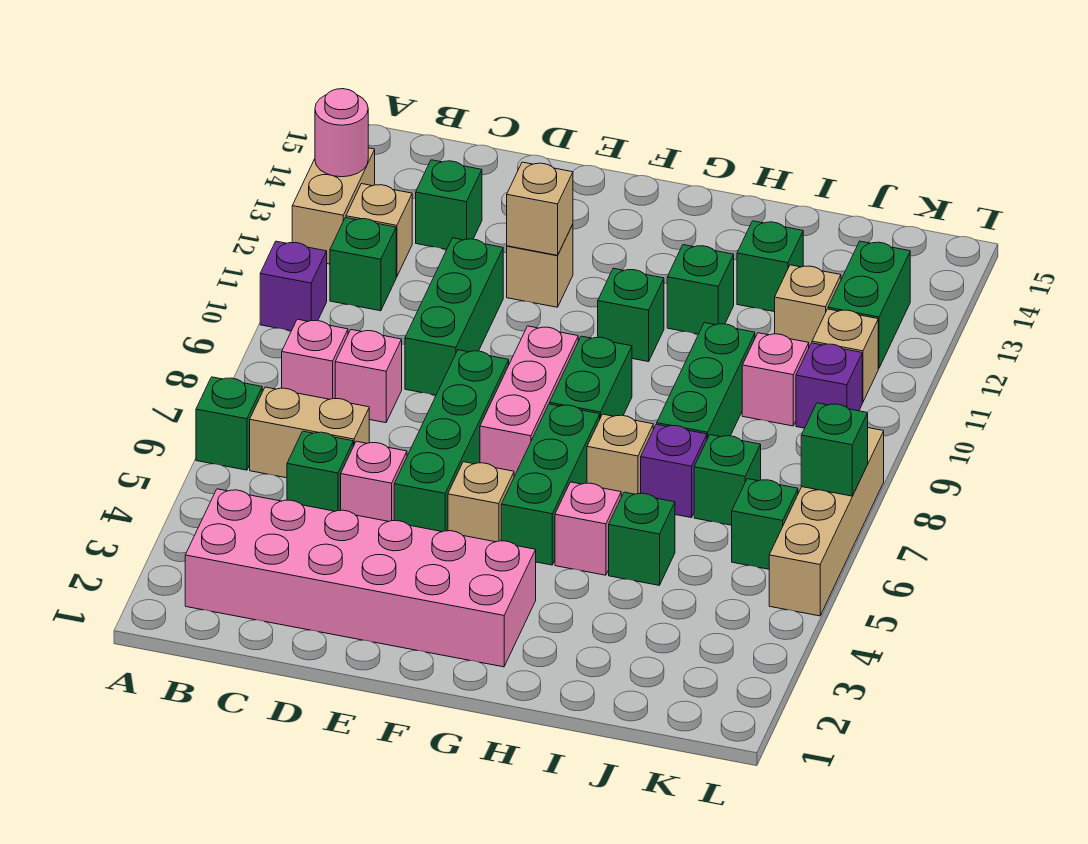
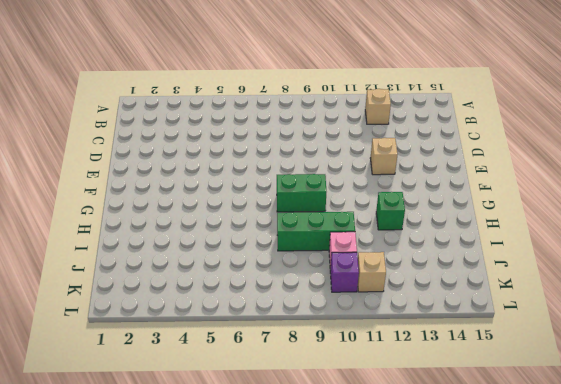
none -> green 1x1 brick [196,377,262,470]
none -> purple 1x1 brick [260,241,327,331]
none -> tan 1x2 brick [292,148,375,264]
none -> pink 2x6 brick [185,489,536,667]

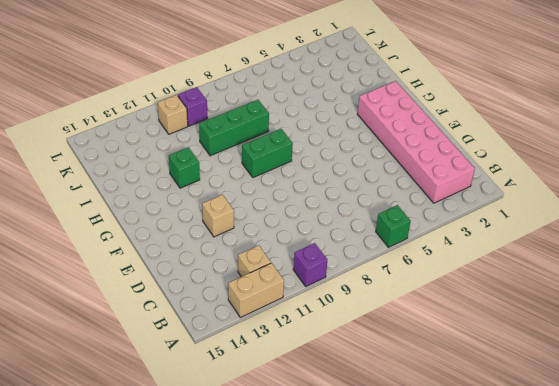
none -> tan 1x2 brick [250,387,369,478]
none -> pink 1x1 brick [282,319,348,399]
none -> green 1x1 brick [330,218,396,311]
none -> green 1x1 brick [287,431,353,511]

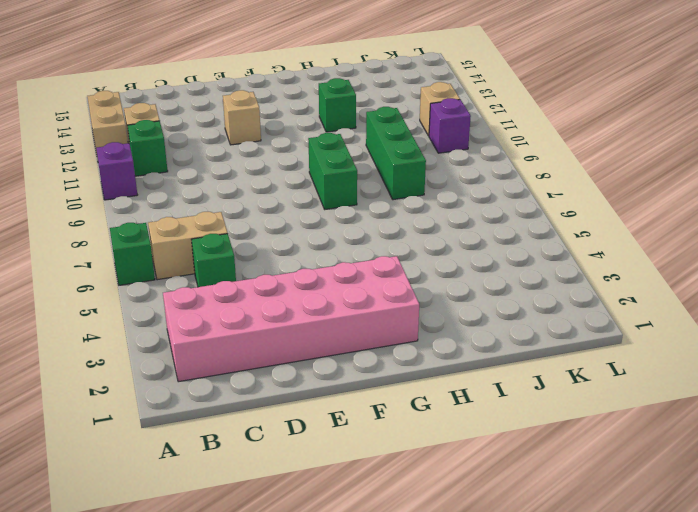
none -> pink 1x1 brick [282,319,348,399]
none -> pink 1x1 brick [335,330,402,423]
none -> green 1x1 brick [416,160,482,249]
none -> pink 1x1 brick [341,441,407,521]

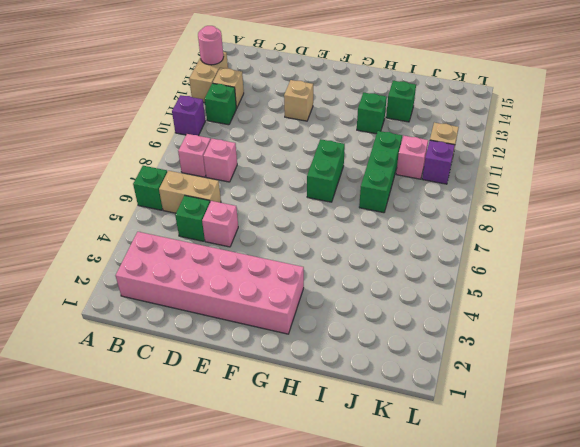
none -> green 1x1 brick [416,160,482,249]
none -> green 1x3 brick [405,238,503,395]
none -> green 1x4 brick [394,350,509,532]
none -> tan 1x1 brick [448,462,514,542]

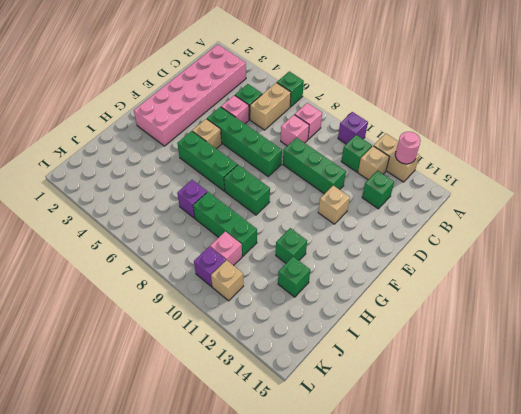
none -> pink 1x3 brick [480,326,578,476]
none -> green 1x1 brick [598,268,664,362]
none -> pink 1x1 brick [555,482,621,575]
none -> tan 1x1 brick [587,414,653,497]

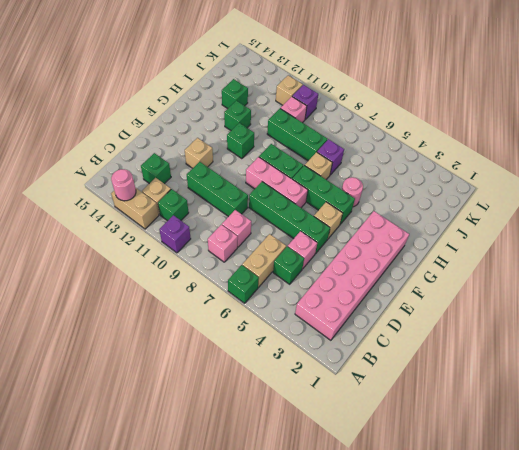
pink 1x1 round brick [342,177,363,207] -> pink 1x1 brick [555,482,621,575]
none -> green 1x1 brick [609,492,675,585]
none -> green 1x1 brick [694,435,761,525]
none -> tan 1x1 brick [775,265,841,347]
none -> green 1x1 brick [732,479,798,569]

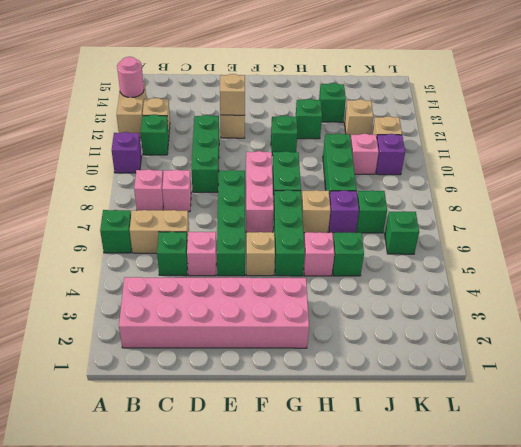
none -> green 1x1 brick [416,160,482,249]
none -> green 1x2 brick [828,241,910,368]
none -> tan 1x4 brick [769,428,884,616]
none -> green 1x1 brick [801,403,868,496]

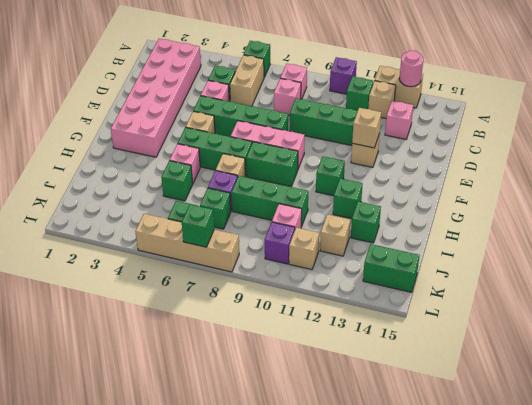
pink 1x1 brick [385,101,413,139] -> green 1x1 brick [416,160,482,249]
green 1x2 brick [363,244,419,292] -> green 1x2 brick moved to [828,241,910,368]

